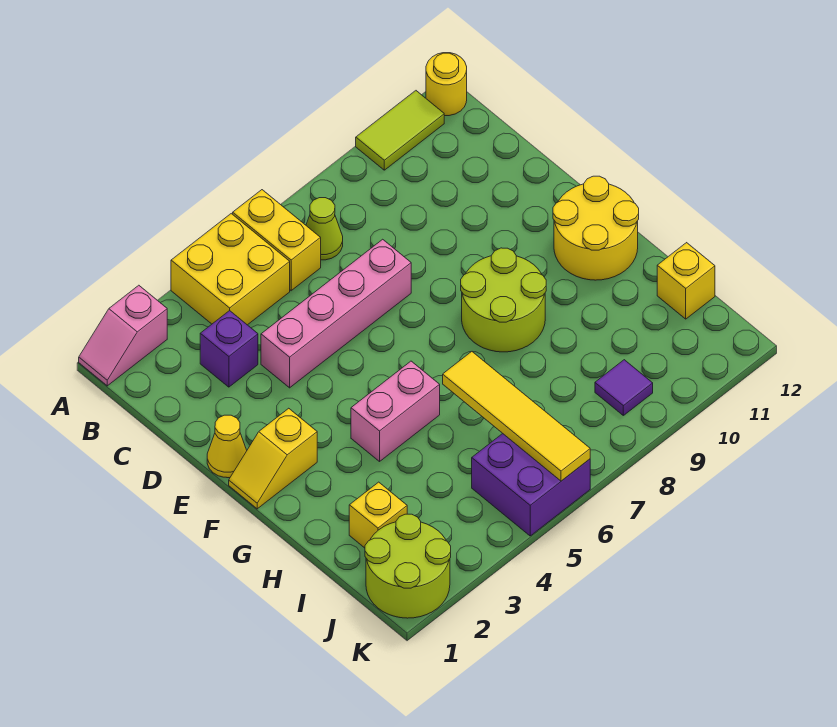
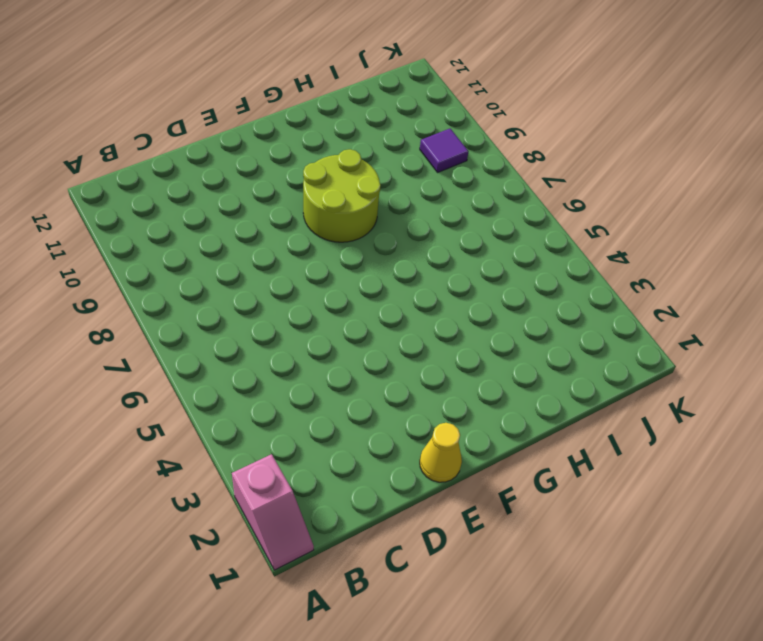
none -> yellow 2x2 brick [171,214,290,325]
none -> yellow 1x2 brick [233,190,321,291]
none -> lime 1x2 tile [356,91,444,170]

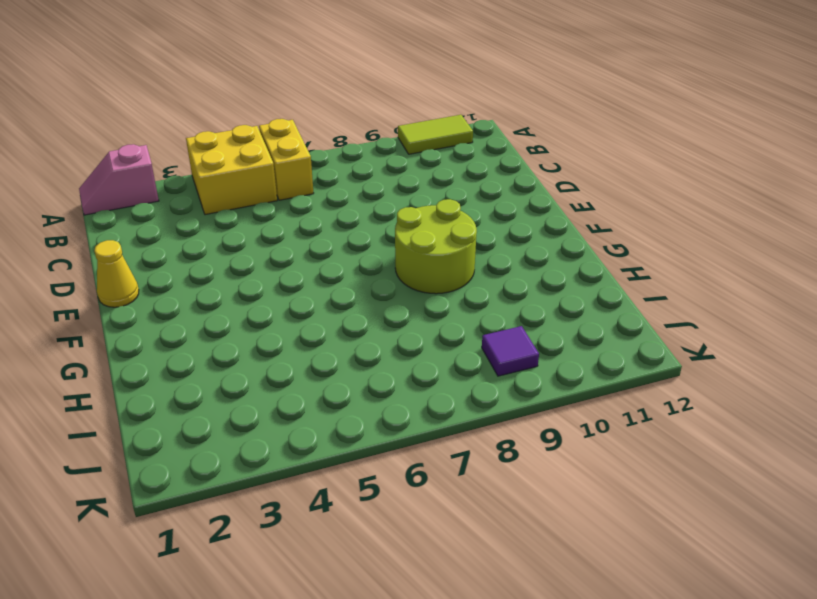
none -> yellow 1x1 round brick [426,53,467,116]
none -> lime 1x1 cone [306,198,343,260]
none -> purple 1x1 brick [200,311,258,387]

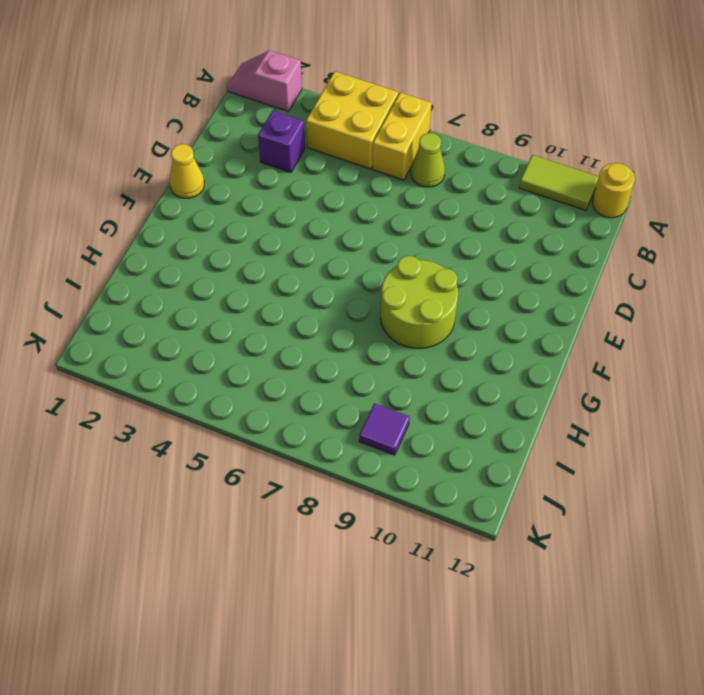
none -> pink 1x4 brick [261,239,411,388]
none -> yellow 1x2 slope [229,408,317,509]
none -> yellow 2x2 round brick [553,176,639,280]

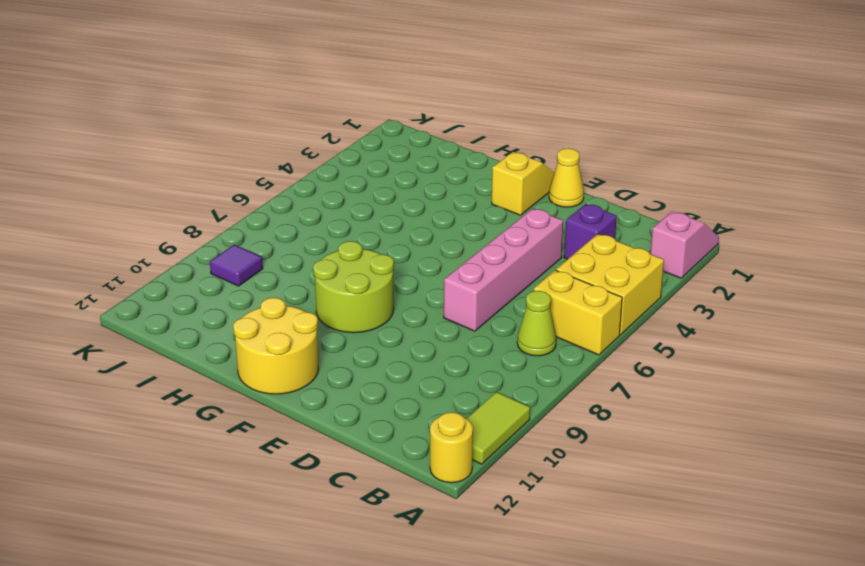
none -> pink 1x2 brick [351,361,440,461]
none -> yellow 1x1 brick [349,482,407,548]
none -> yellow 1x1 brick [657,243,715,319]

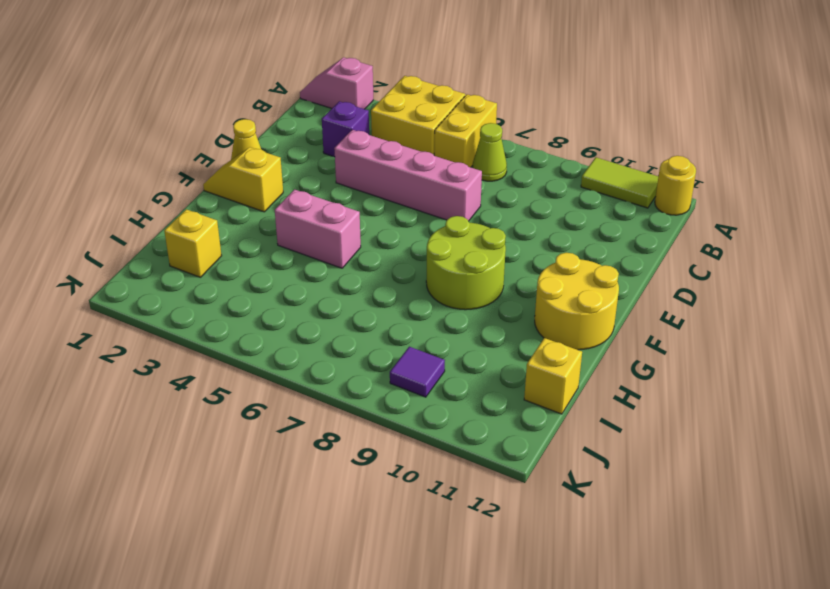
none -> lime 2x2 round brick [365,514,451,618]
none -> purple 2x2 brick [472,434,590,536]
none -> yellow 1x4 tile [443,352,590,481]

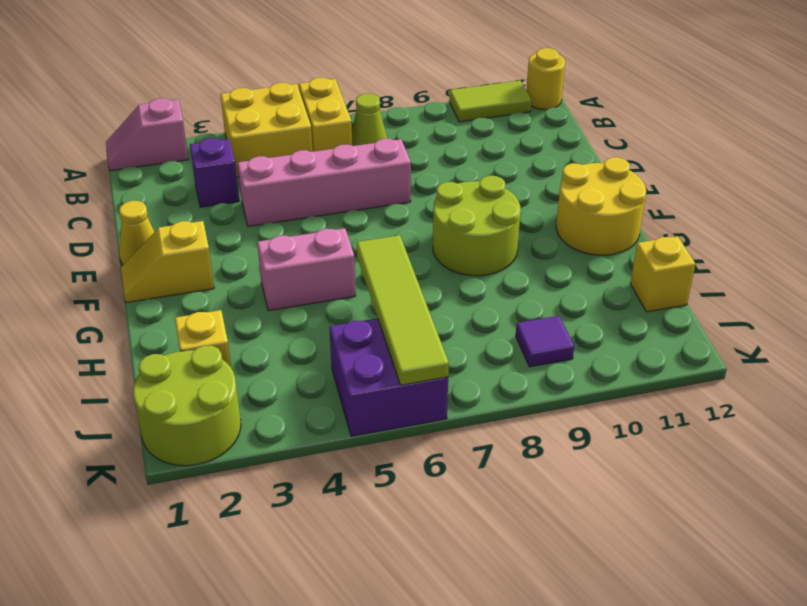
lime 1x4 tile [356,235,449,385] -> yellow 1x4 tile [443,352,590,481]

